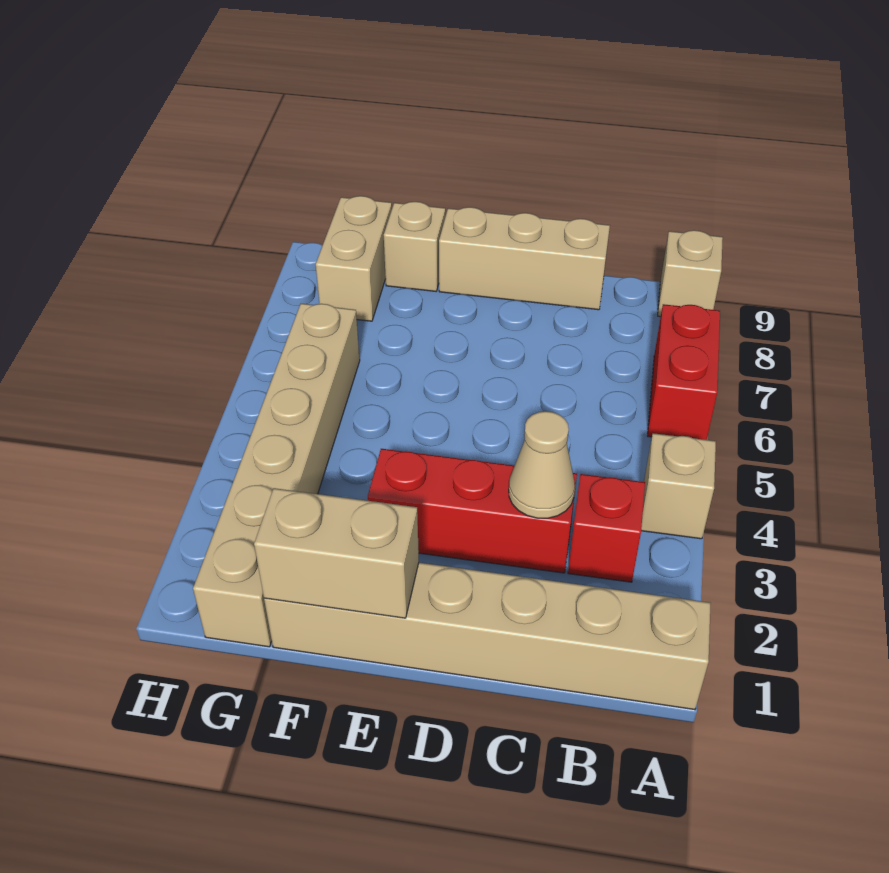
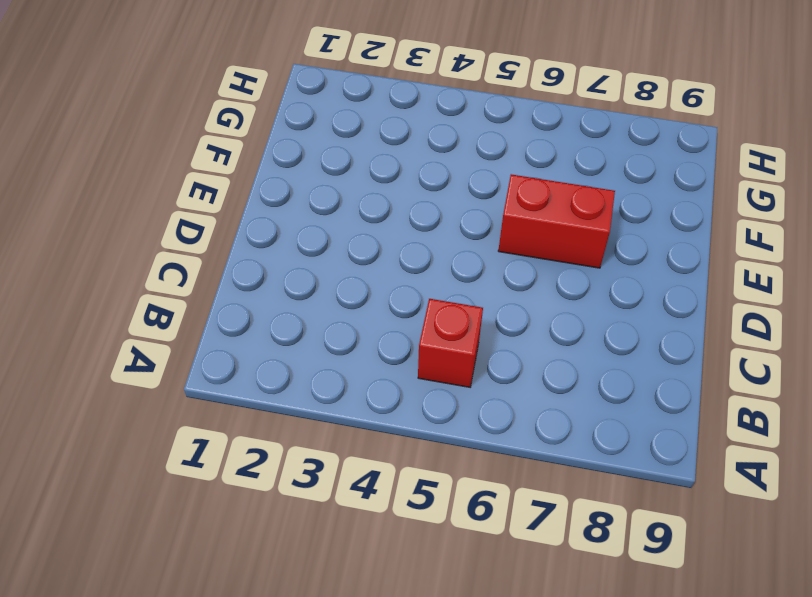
red 1x1 brick [418,299,483,387] -> red 1x1 brick moved to [568,474,645,582]
red 1x2 brick [498,174,615,268] -> red 1x2 brick moved to [648,304,720,440]
none -> tan 1x6 brick [264,563,711,710]
none -> tan 1x1 brick [641,433,716,539]
none -> tan 1x1 brick [658,230,723,317]

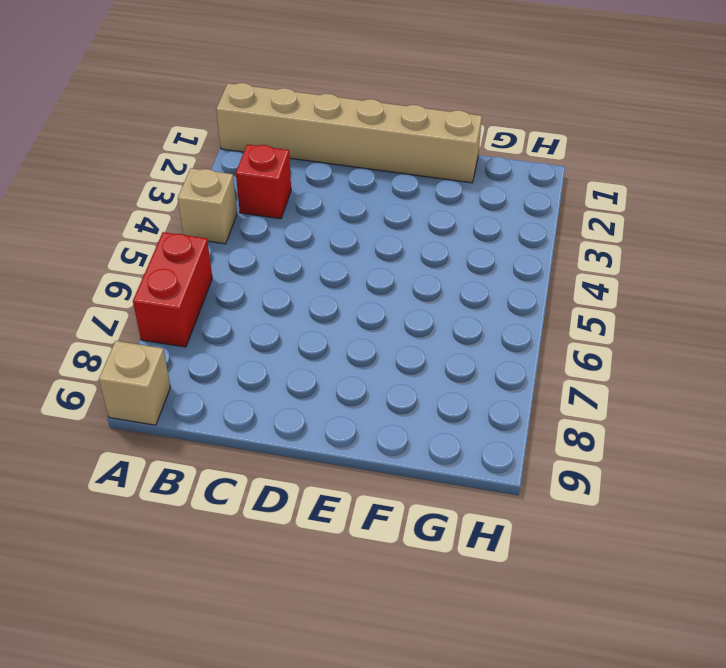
none -> red 1x3 brick [368,449,577,573]
none -> tan 1x3 brick [439,207,610,310]
none -> tan 1x1 brick [384,202,445,291]

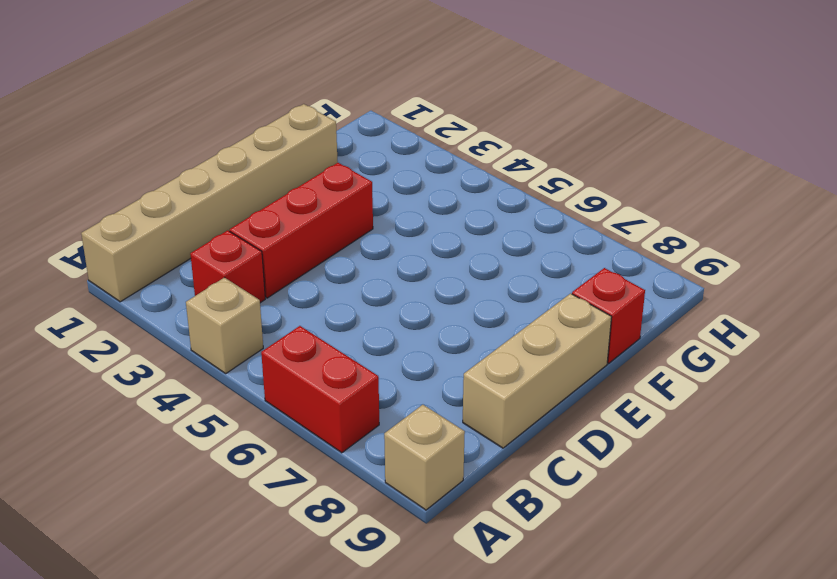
red 1x1 brick [572,268,645,363] -> tan 1x1 brick [384,202,445,291]
none -> tan 1x6 brick [193,304,360,647]
none -> tan 1x2 brick [316,196,392,321]
none -> tan 1x1 cone [509,411,575,518]

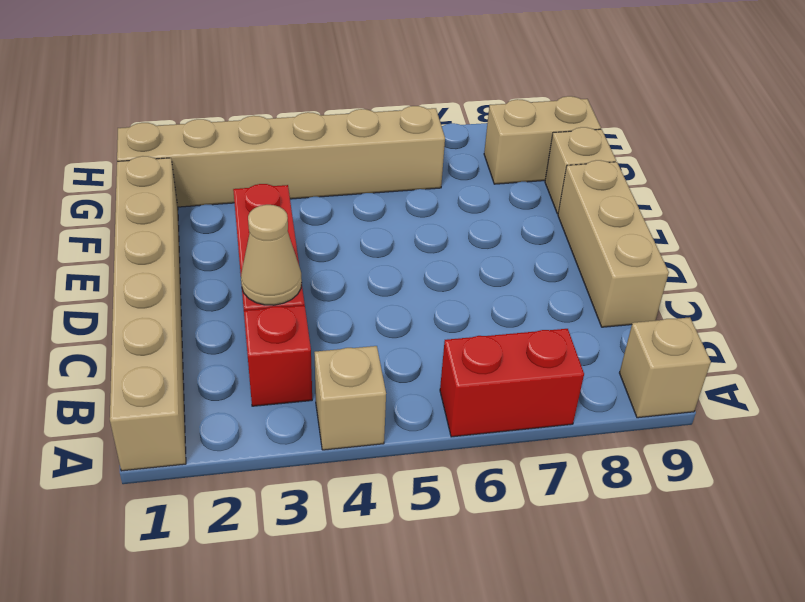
none -> tan 1x2 brick [254,488,419,618]

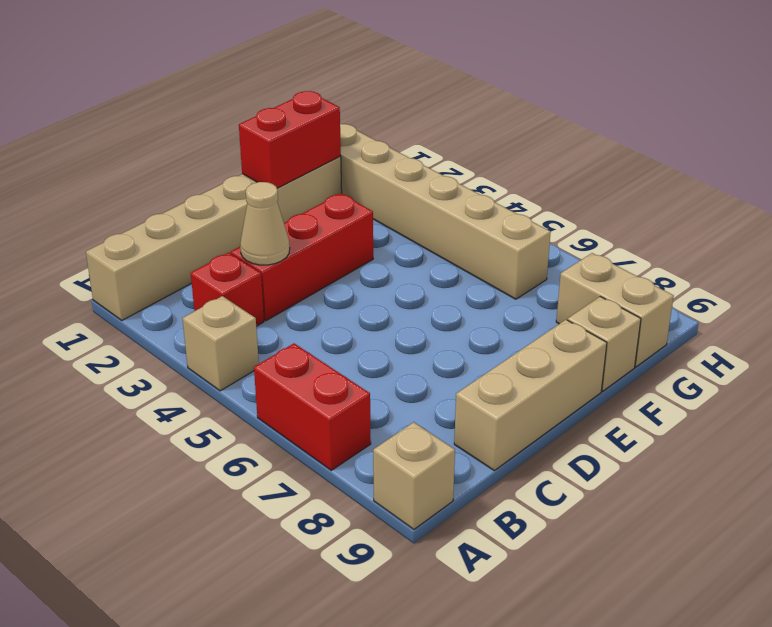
red 1x2 brick [239,91,341,188] -> tan 1x2 brick [254,488,419,618]

